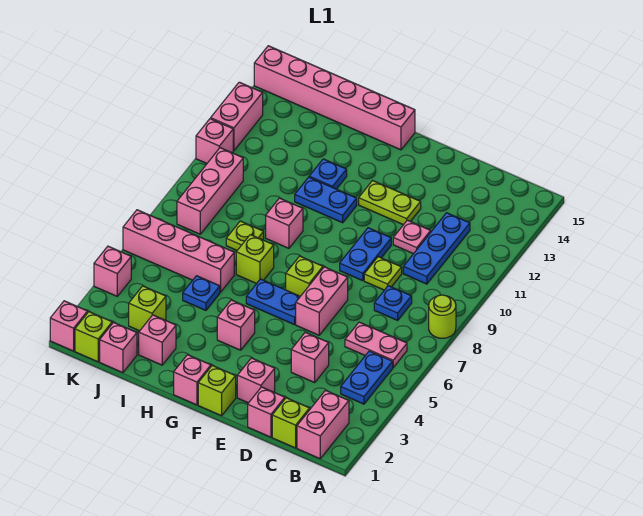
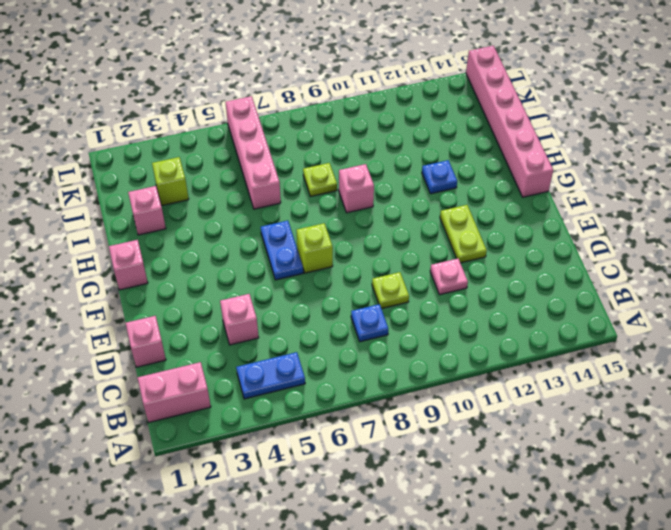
none -> lime 1x1 round brick [429,295,456,338]
none -> pink 1x2 plate [345,322,407,367]
none -> lime 1x1 brick [272,398,310,448]
none -> blue 1x3 plate [403,213,470,284]

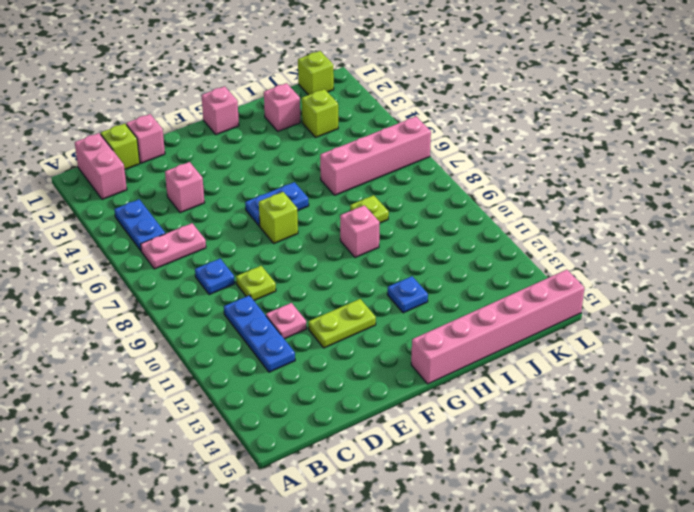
none -> lime 1x1 round brick [429,295,456,338]
none -> pink 1x1 brick [237,358,275,403]
none -> pink 1x2 brick [296,267,348,335]
none -> blue 1x2 plate [340,228,391,281]

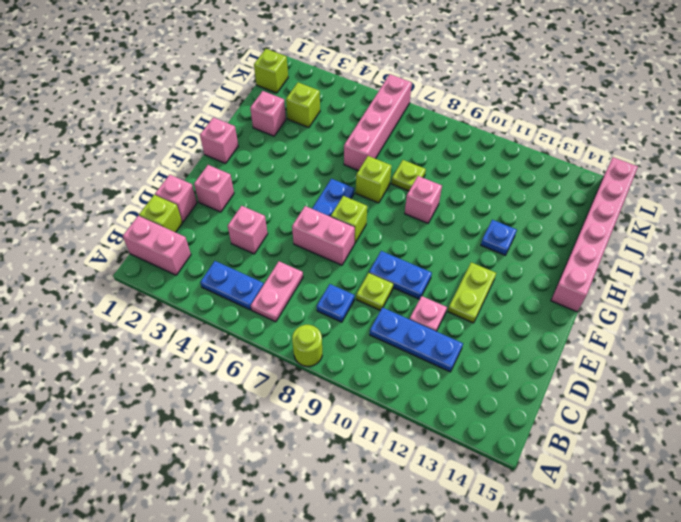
none -> lime 1x1 brick [198,366,236,416]
none -> pink 1x1 brick [217,300,255,350]
none -> blue 1x2 plate [295,177,357,223]
none -> blue 1x1 plate [183,276,220,310]

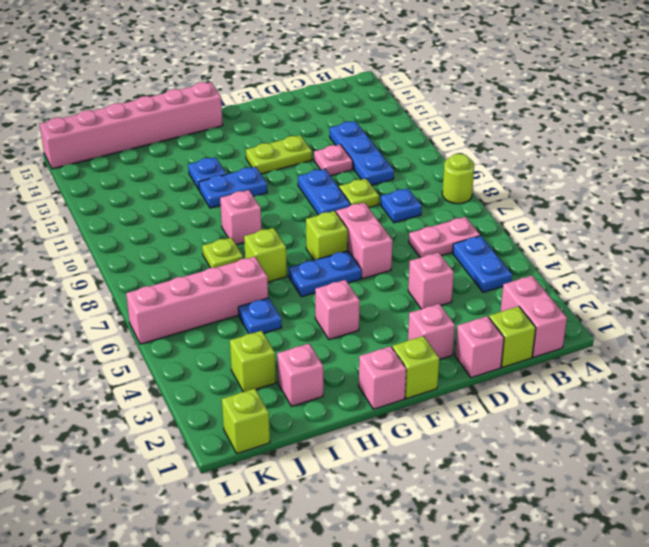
none -> pink 1x1 brick [100,322,137,373]
none -> pink 1x3 brick [177,148,243,234]
none -> pink 1x1 brick [50,301,88,351]
none -> pink 1x1 brick [94,246,131,296]

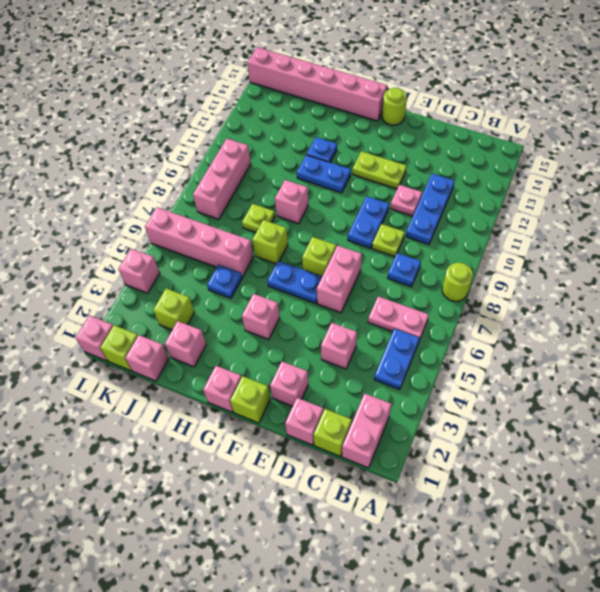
lime 1x1 round brick [382,88,407,125] -> none
none -> pink 1x1 brick [196,119,233,163]
none -> pink 1x2 brick [211,82,263,151]

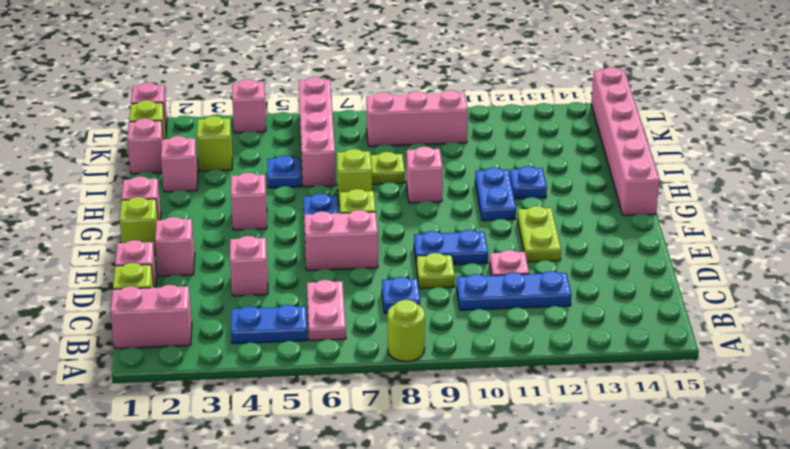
none -> pink 1x1 brick [196,119,233,163]
none -> pink 1x2 brick [211,82,263,151]

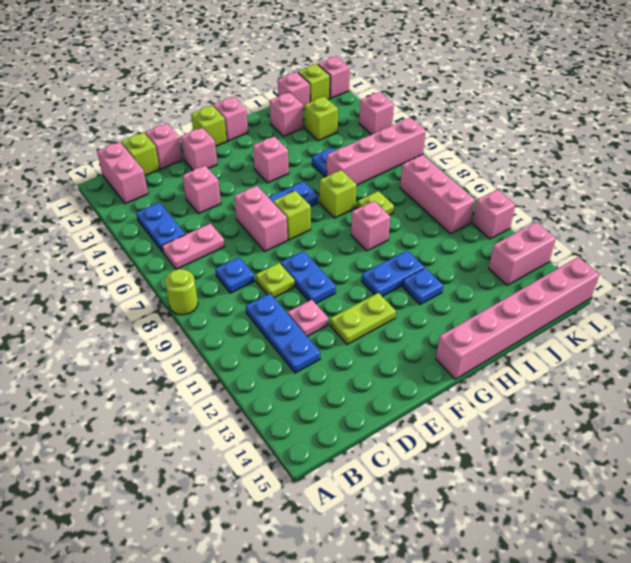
pink 1x2 brick [489,222,556,285] -> pink 1x2 brick turned to [211,82,263,151]

